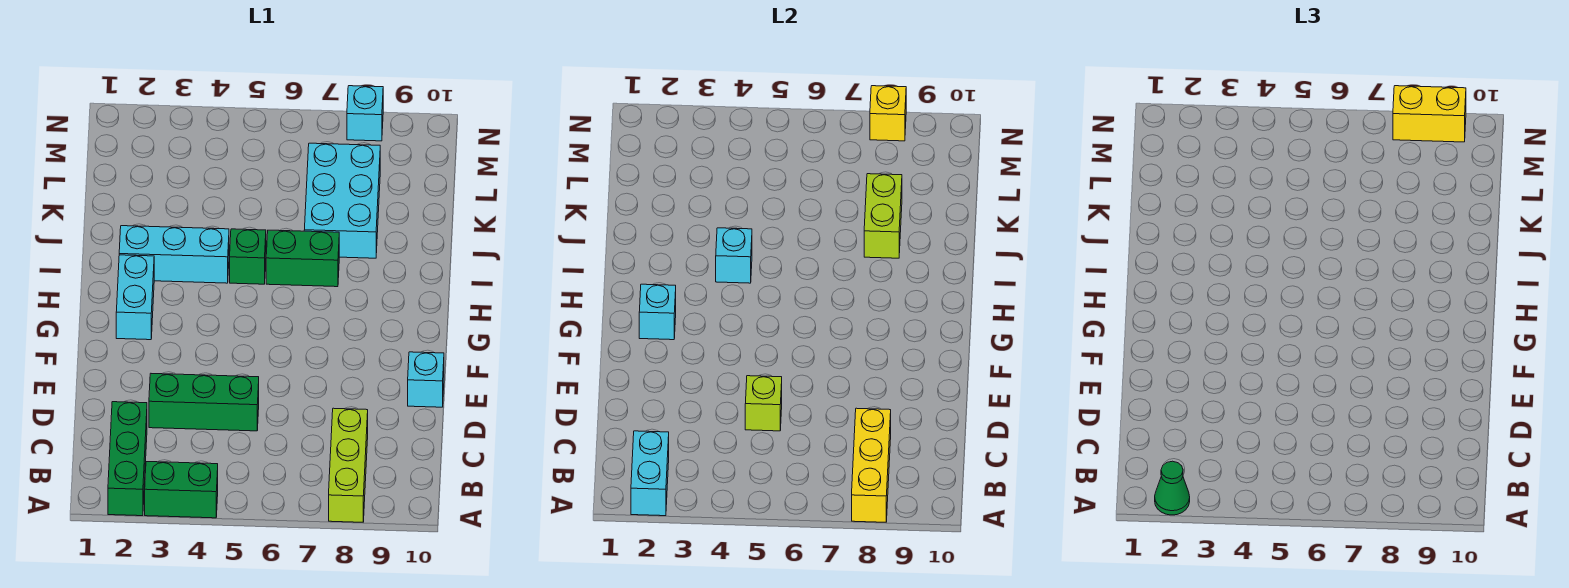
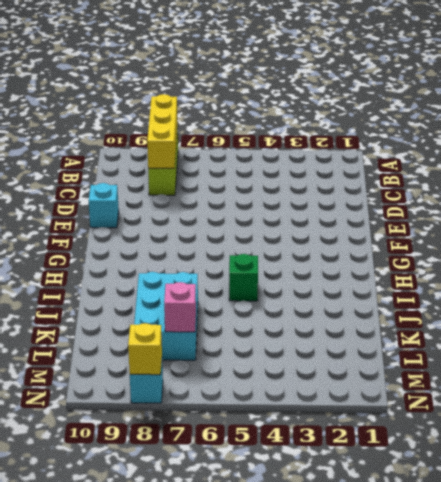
pink 1x1 brick [164,282,196,332] -> none
none -> green 1x3 brick [108,402,147,516]
none -> green 1x2 brick [145,462,218,518]
none -> green 1x3 brick [149,374,259,431]

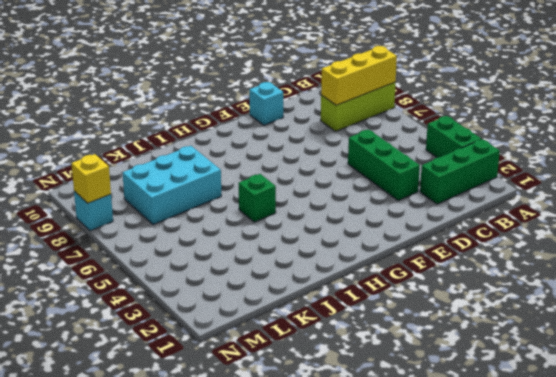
none -> cyan 1x2 brick [116,255,154,340]
none -> cyan 1x3 brick [119,226,229,283]
none -> green 1x2 brick [266,230,339,287]

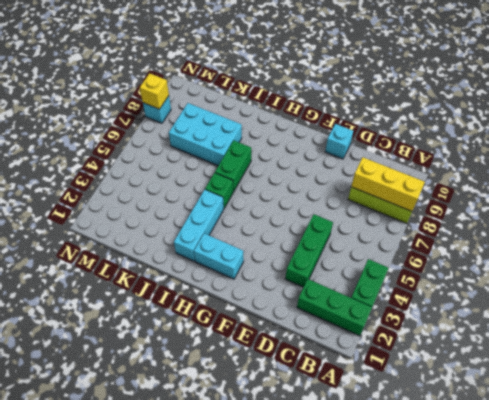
none -> cyan 1x2 brick [631,431,669,516]
none -> lime 1x1 brick [745,376,782,431]
none -> cyan 1x1 brick [639,284,676,340]

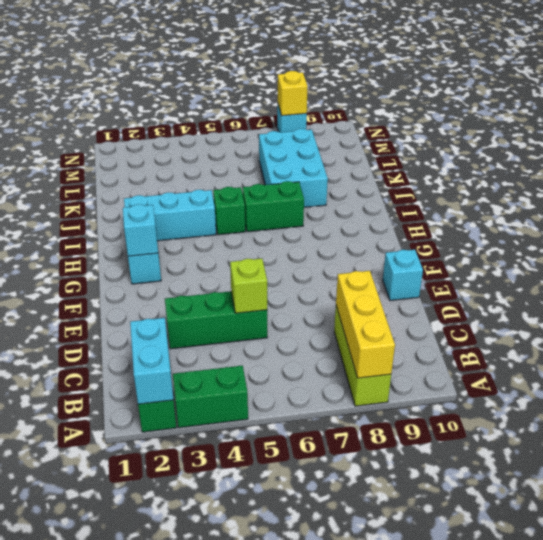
none -> cyan 1x1 brick [716,228,752,283]
none -> lime 1x2 brick [864,174,902,258]
none -> green 1x1 cone [1155,461,1190,515]

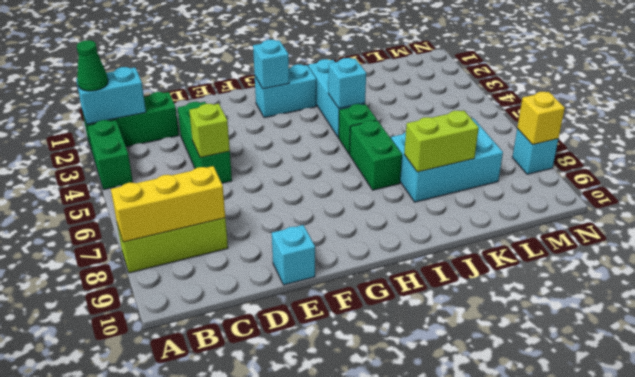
none -> yellow 1x2 brick [1393,86,1466,142]

